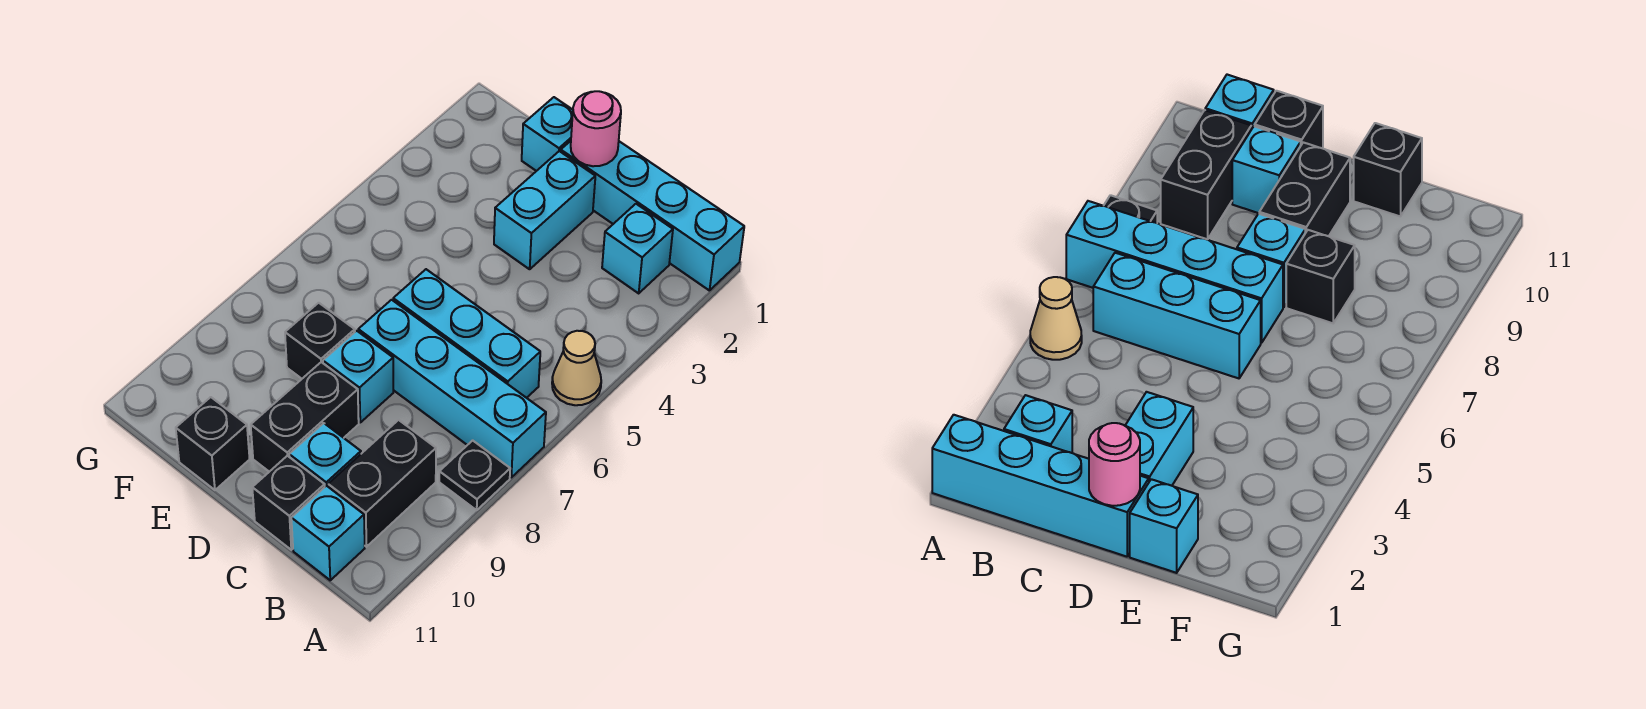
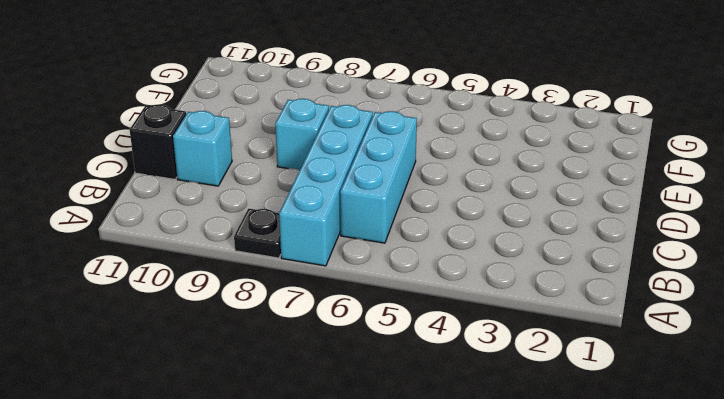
none -> cyan 1x4 brick [561,141,744,291]
none -> tan 1x1 cone [552,331,601,405]
none -> cyan 1x1 brick [602,204,673,293]

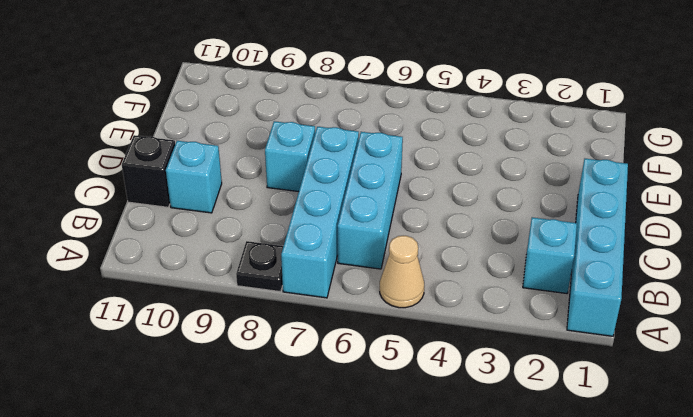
none -> black 1x2 brick [328,420,436,547]
none -> cyan 1x1 brick [291,486,365,580]
none -> cyan 1x2 brick [494,151,595,269]

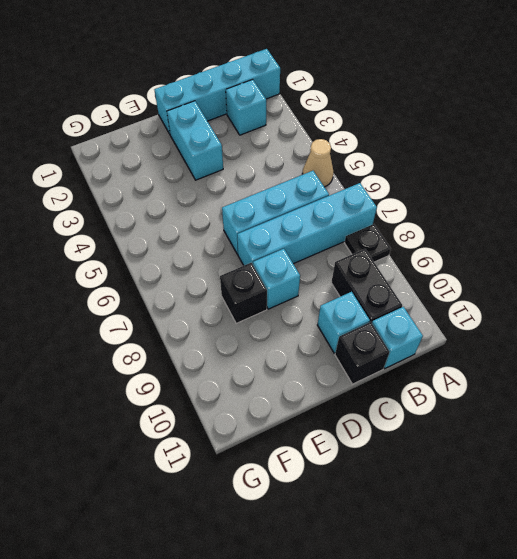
none -> black 1x2 brick [251,362,359,472]
none -> cyan 1x1 brick [522,97,573,171]
none -> black 1x1 brick [176,397,250,490]

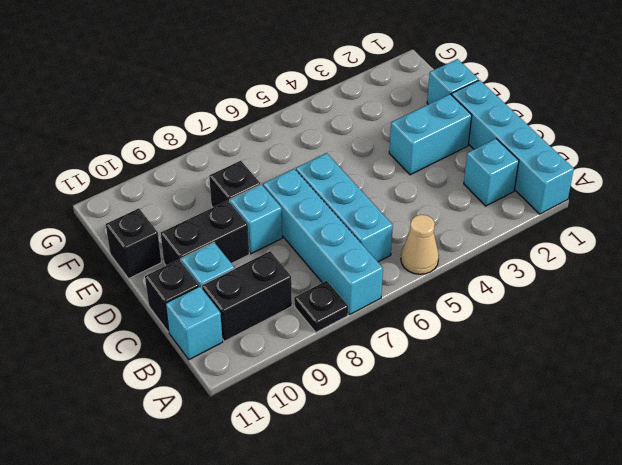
none -> pink 1x1 round brick [571,91,621,166]

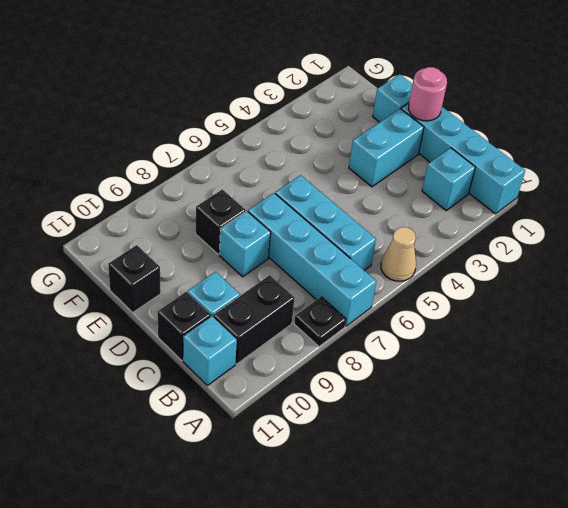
none -> black 1x2 brick [251,362,359,472]

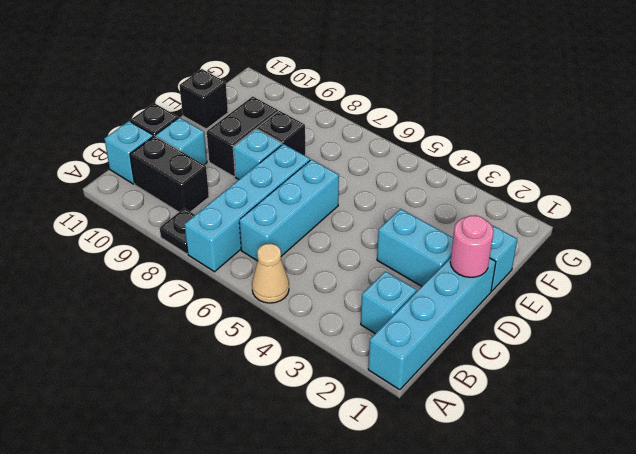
black 1x2 brick [207,96,278,177] -> black 1x2 brick turned to [251,362,359,472]

